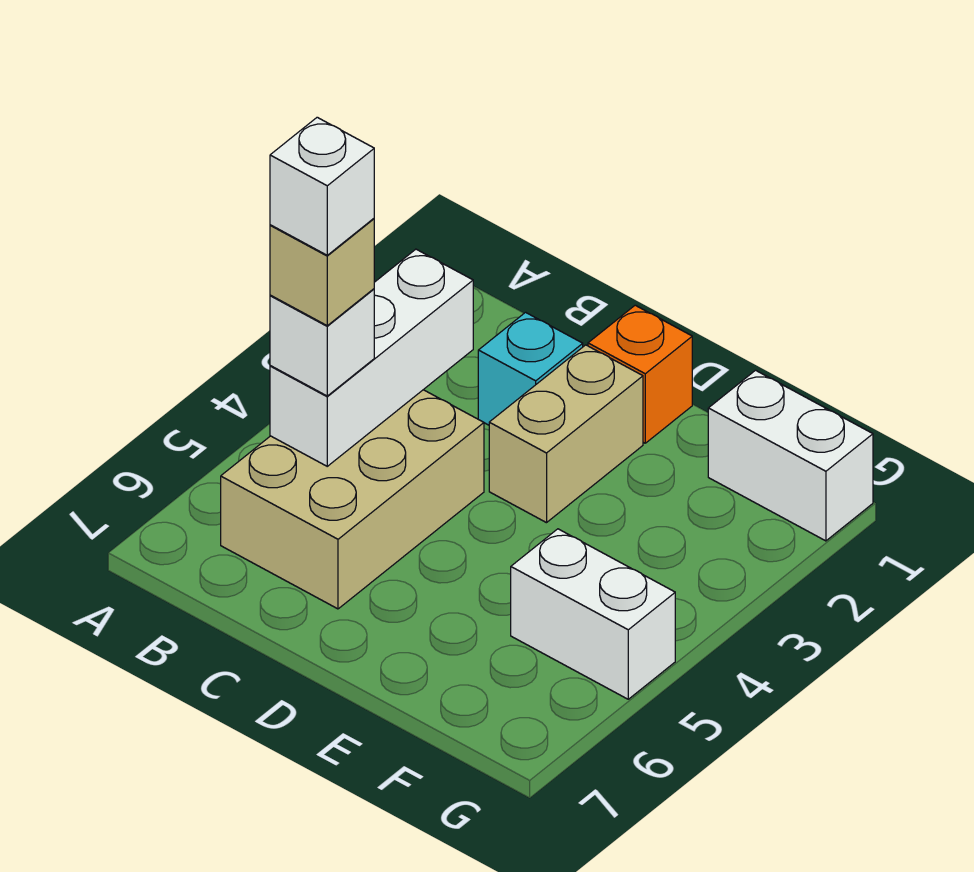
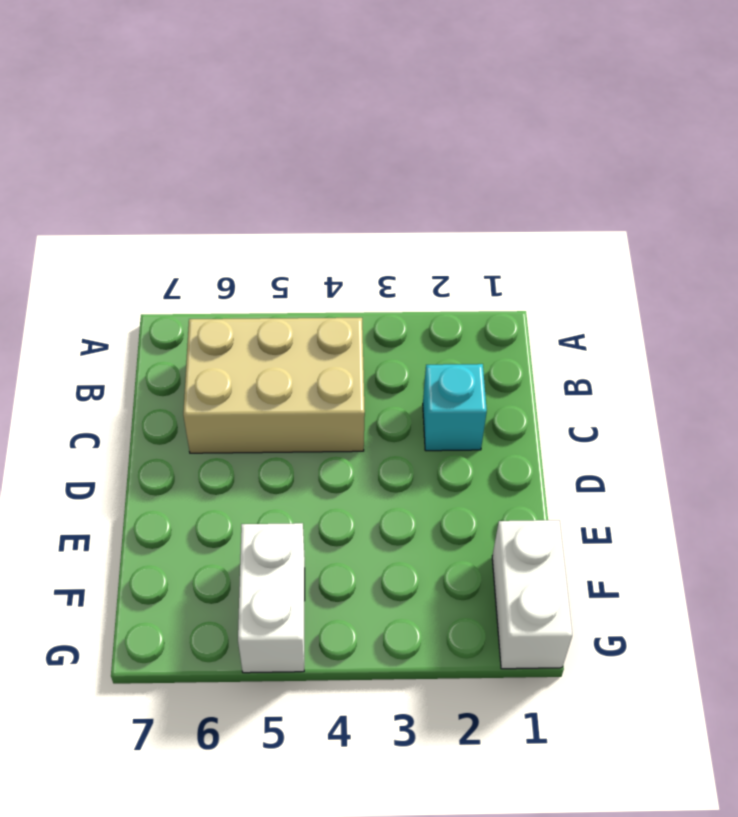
none -> orange 1x1 brick [588,305,692,443]
none -> tan 1x2 brick [489,345,643,523]

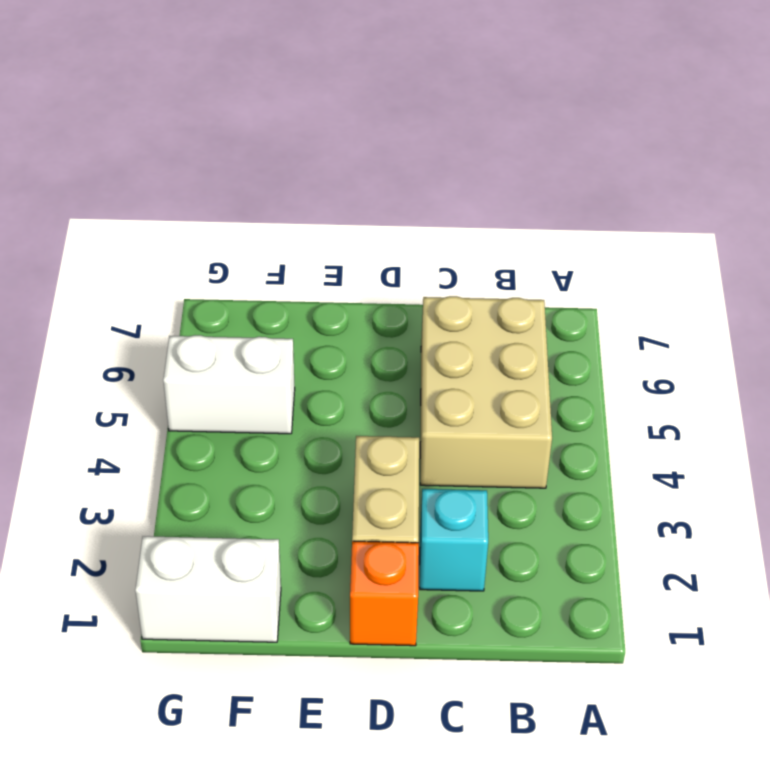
none -> white 1x3 brick [270,249,473,466]
none -> white 1x1 brick [270,289,374,396]

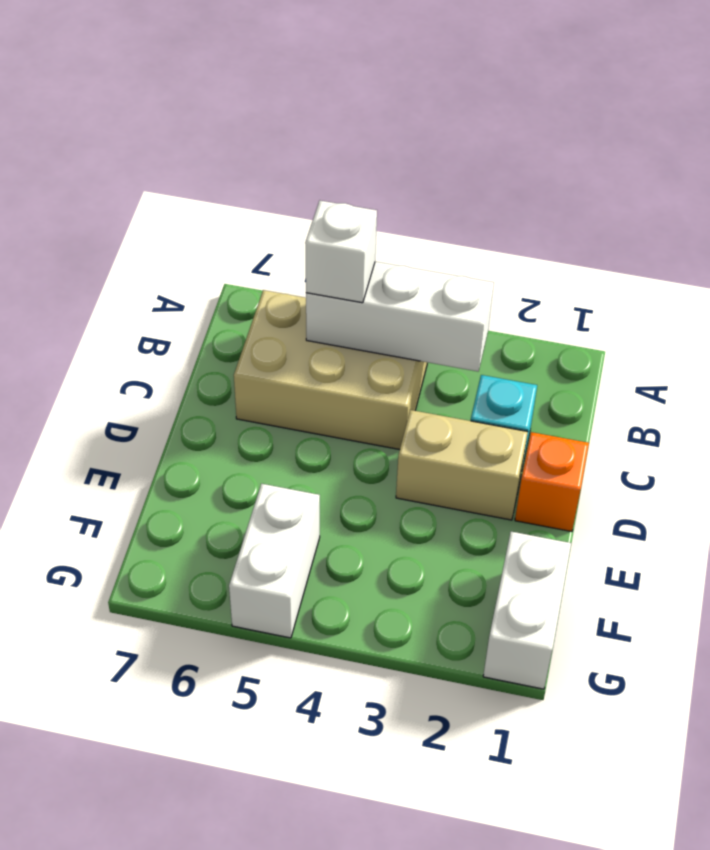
none -> tan 1x1 brick [270,219,374,326]
none -> white 1x1 brick [270,117,374,255]

